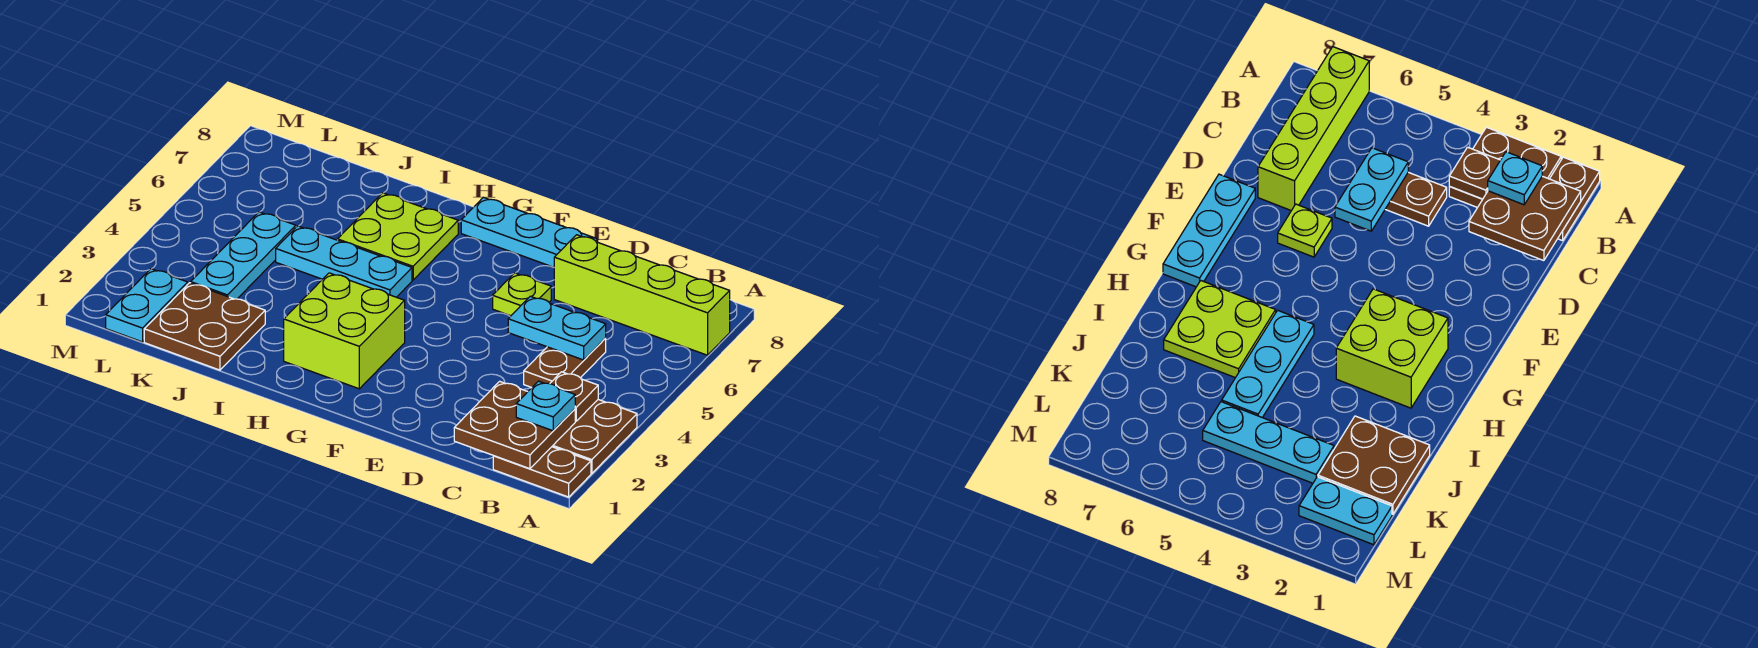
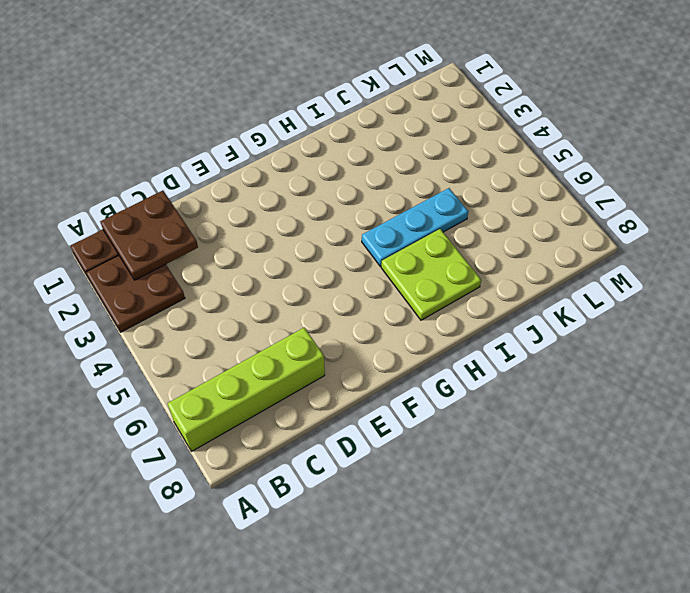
none -> brown 1x2 plate [524,338,606,387]
none -> lime 1x1 plate [493,273,551,316]
none -> cyan 1x3 plate [461,197,598,267]

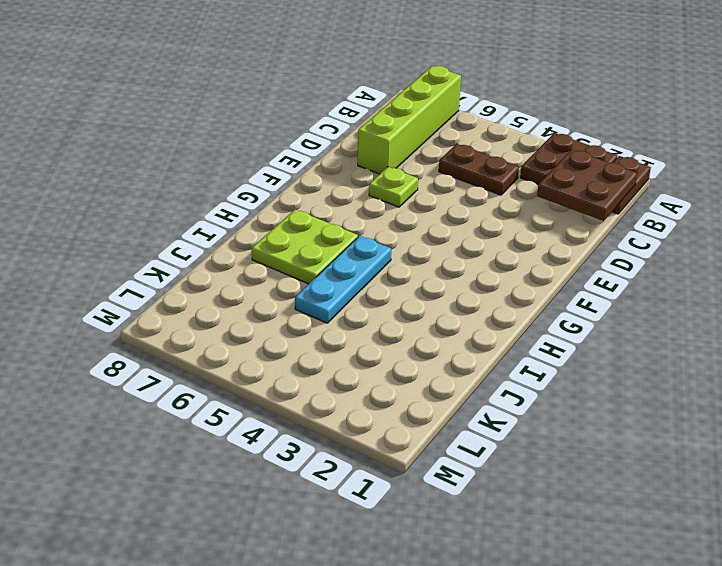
none -> cyan 1x3 plate [461,197,598,267]
none -> lime 2x2 brick [284,273,405,389]
none -> brown 2x2 plate [144,283,265,370]

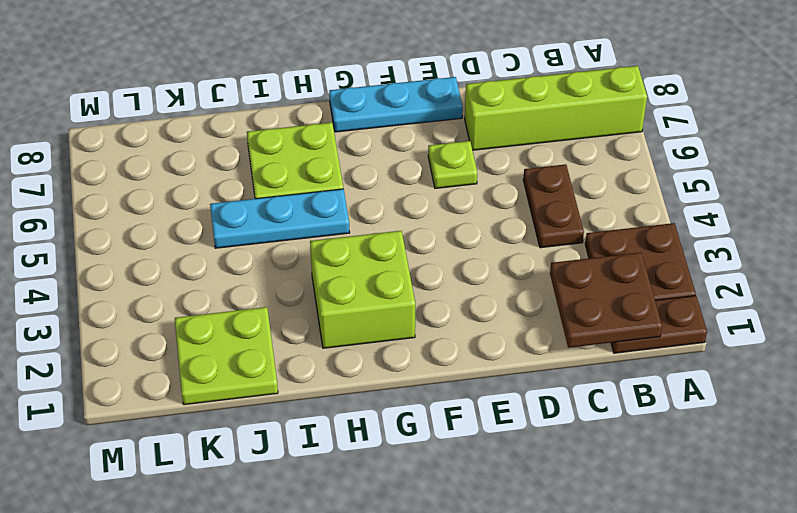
lime 2x2 plate [175,307,278,405] -> brown 2x2 plate [144,283,265,370]
none -> cyan 1x3 plate [191,212,296,299]
none -> cyan 1x2 plate [106,269,188,342]
none -> brown 1x1 plate [550,372,598,421]

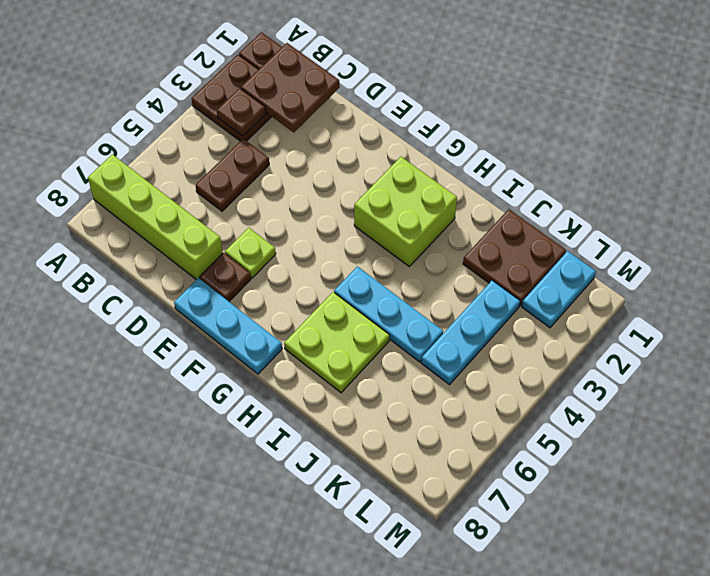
brown 1x1 plate [200,253,251,301] -> none
none -> cyan 1x2 plate [508,296,606,360]
none -> cyan 1x1 plate [516,381,575,431]

